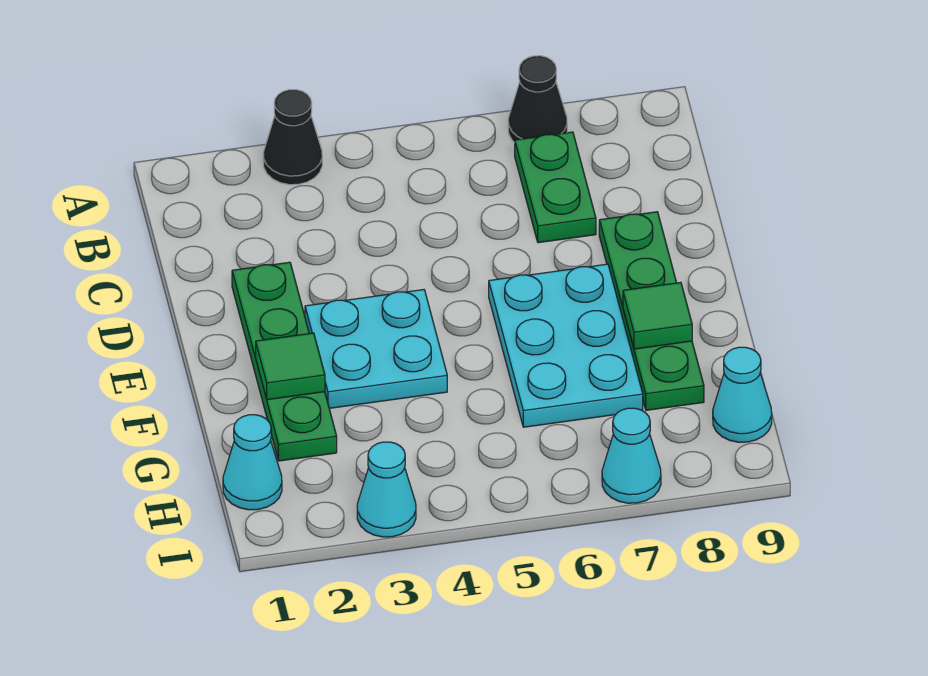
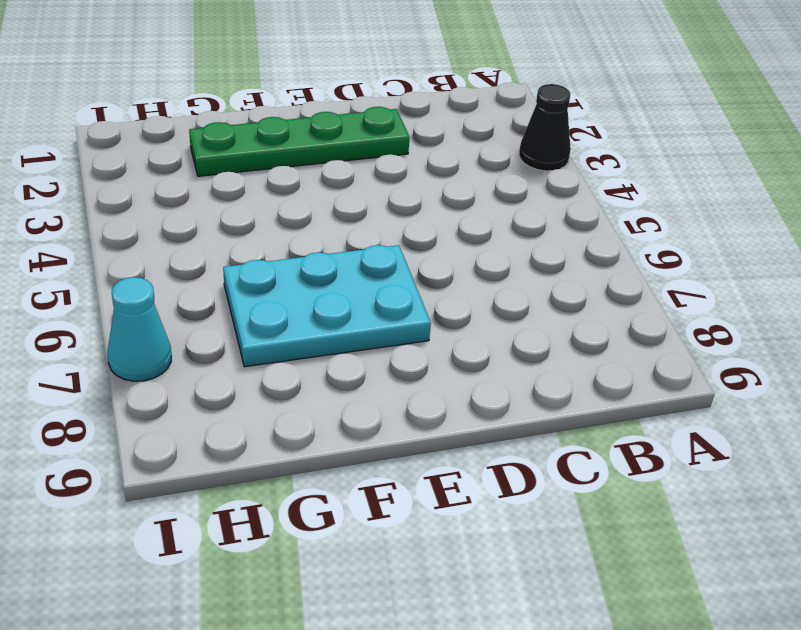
none -> black 1x1 cone [508,56,567,143]
none -> green 1x2 plate [515,132,596,243]
none -> green 1x4 plate [599,212,704,410]

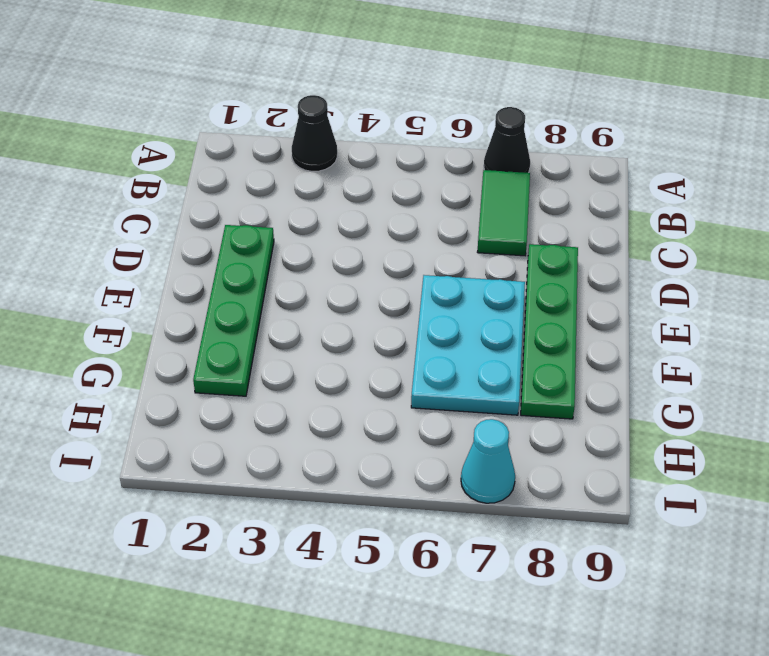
green 1x2 tile [478,170,530,256] -> green 1x2 plate [515,132,596,243]
none -> cyan 2x2 plate [305,290,447,408]
none -> cyan 1x1 cone [223,415,282,510]
none -> cyan 1x1 cone [713,347,772,442]

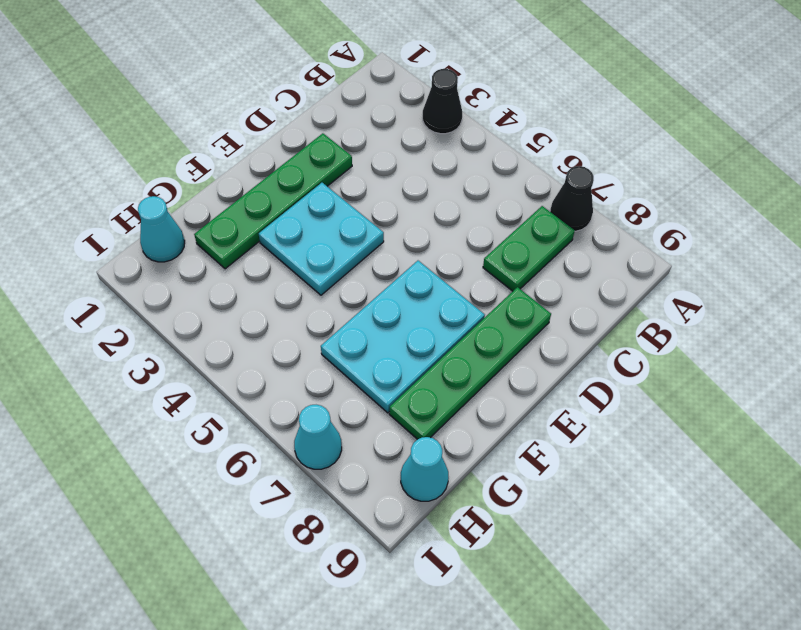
none -> cyan 1x1 cone [357,442,416,537]
none -> green 1x1 tile [256,333,325,400]
none -> green 1x1 tile [623,282,692,349]

